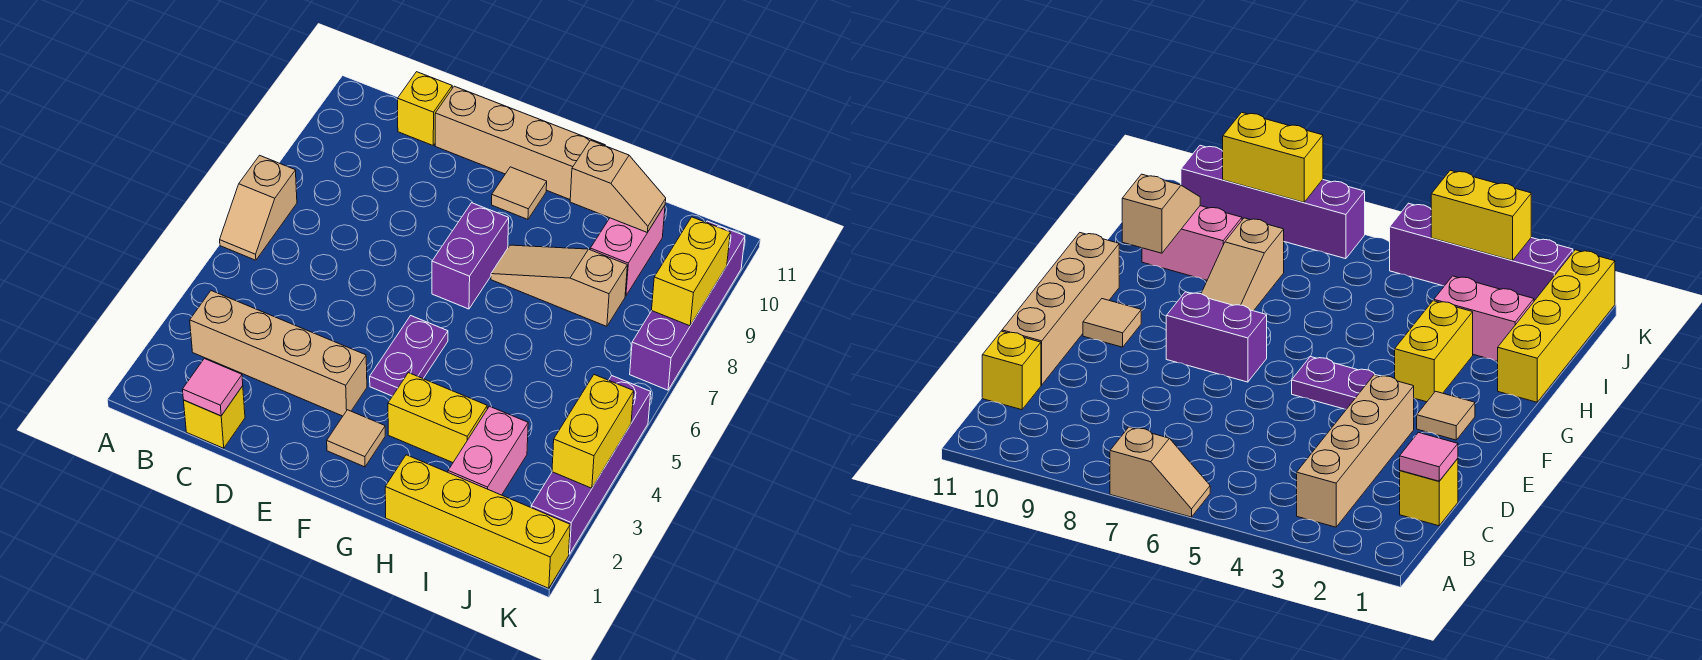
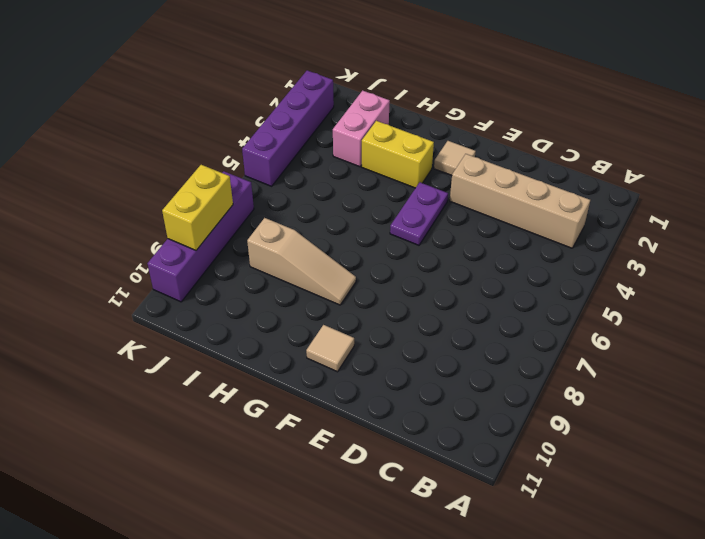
none -> tan 1x2 slope [220,155,297,260]
none -> yellow 1x1 brick [184,386,245,448]
none -> yellow 1x1 brick [398,72,452,145]

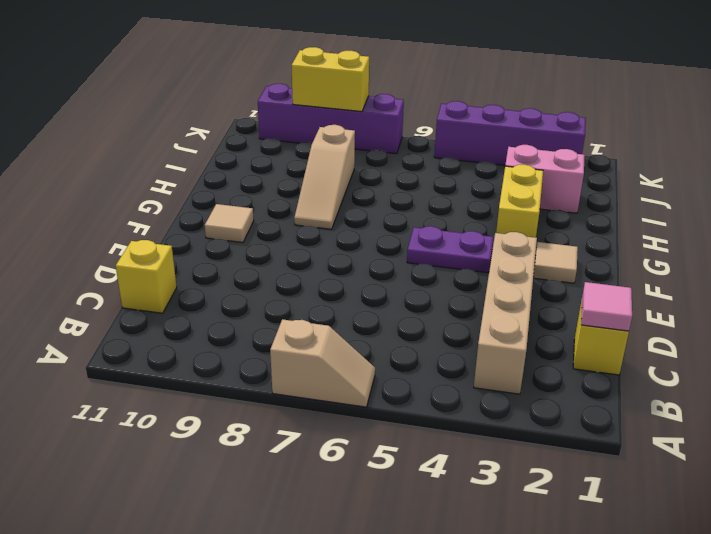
none -> tan 1x4 brick [435,86,605,199]
none -> purple 1x2 brick [432,203,509,309]
none -> yellow 1x4 brick [385,455,570,588]

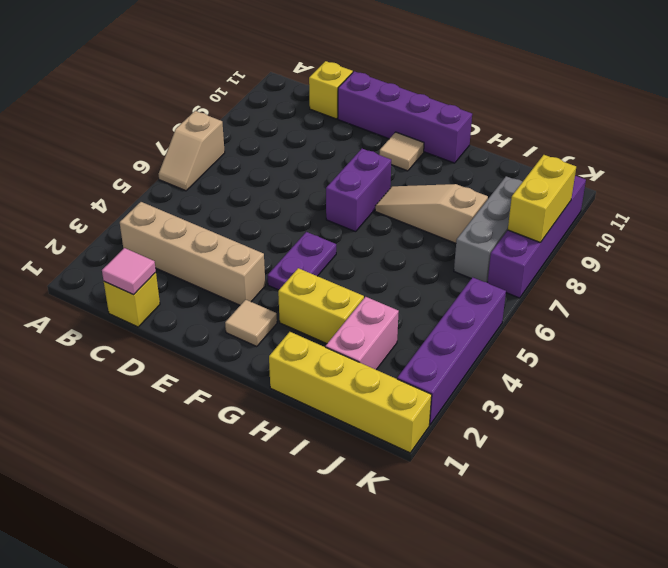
purple 1x4 brick [338,71,472,163] -> tan 1x4 brick [435,86,605,199]
grey 1x3 brick [454,176,522,282] -> none
none -> pink 1x2 brick [590,206,665,296]
none -> tan 1x2 slope [570,140,666,232]
none -> yellow 1x2 brick [552,375,634,488]

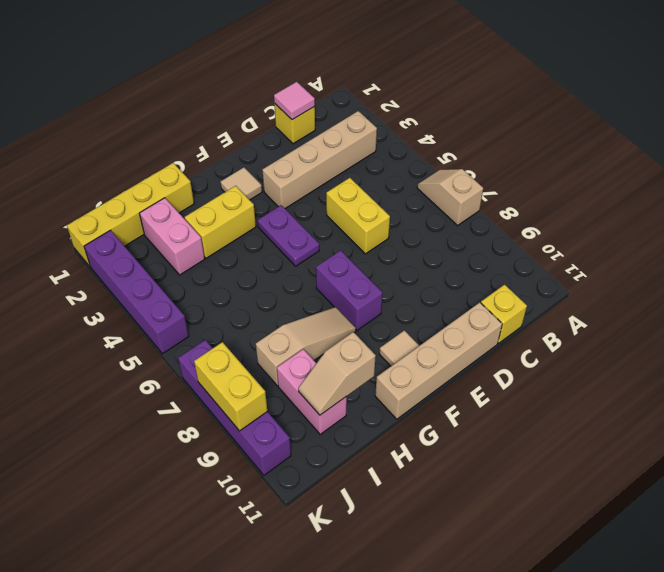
yellow 1x2 brick [326,178,390,254] -> yellow 1x2 brick moved to [552,375,634,488]

